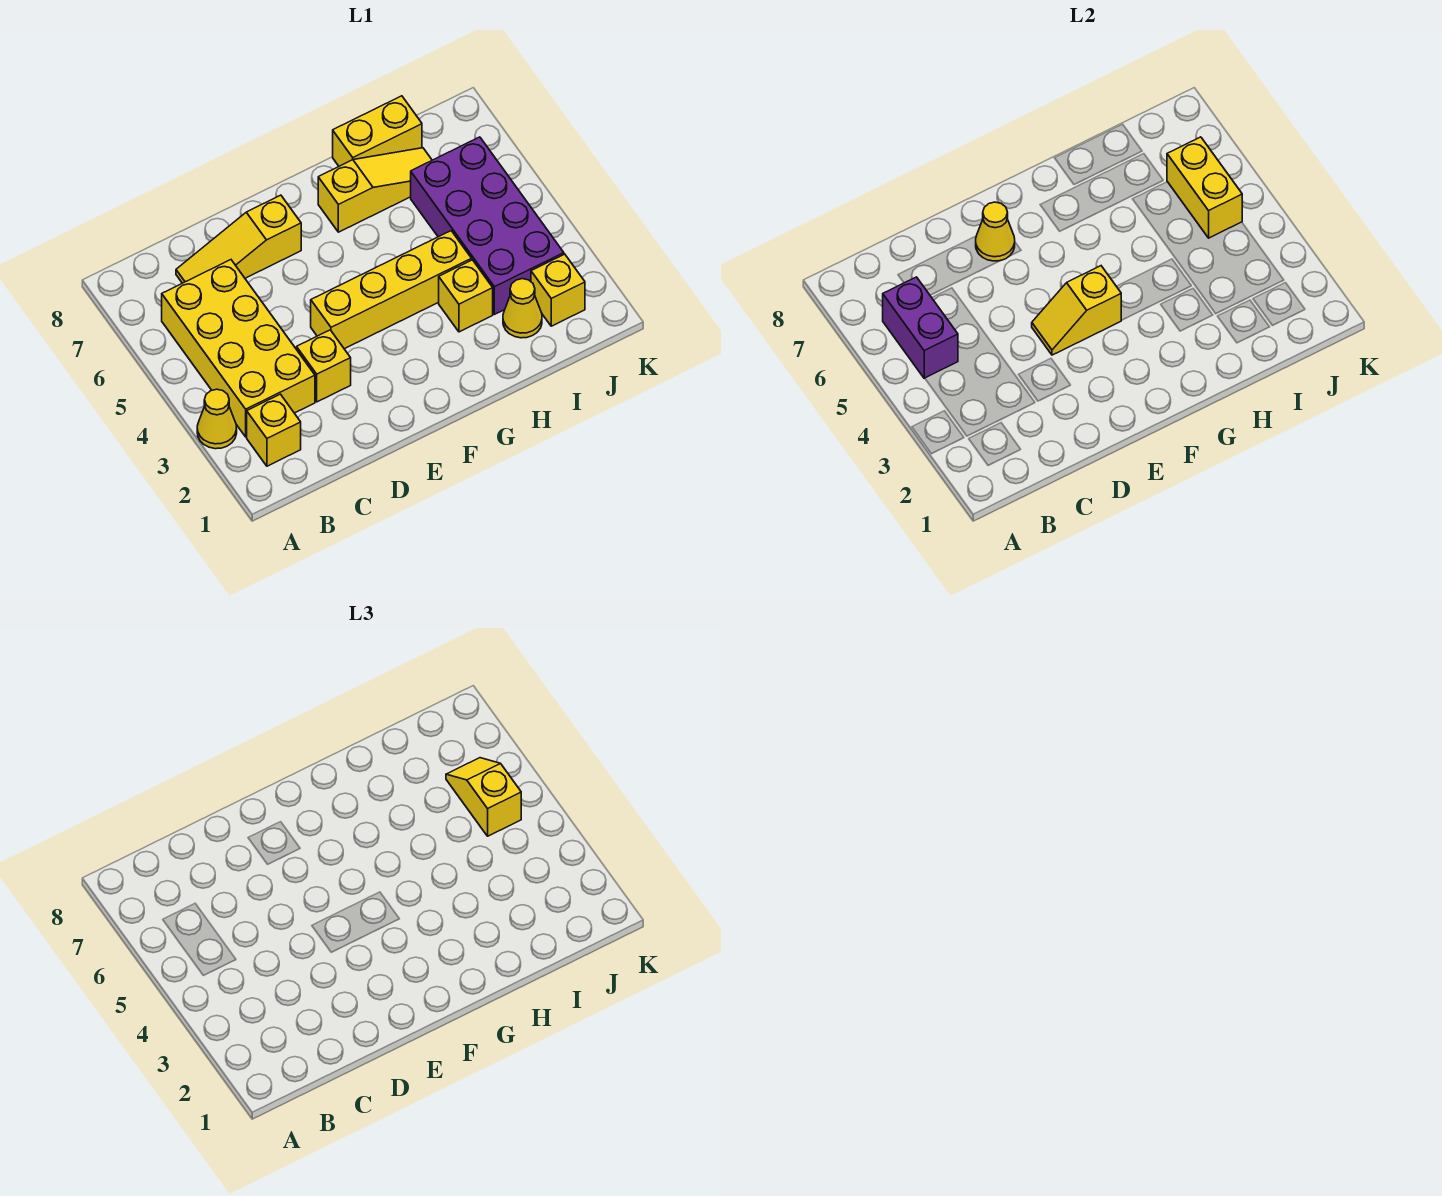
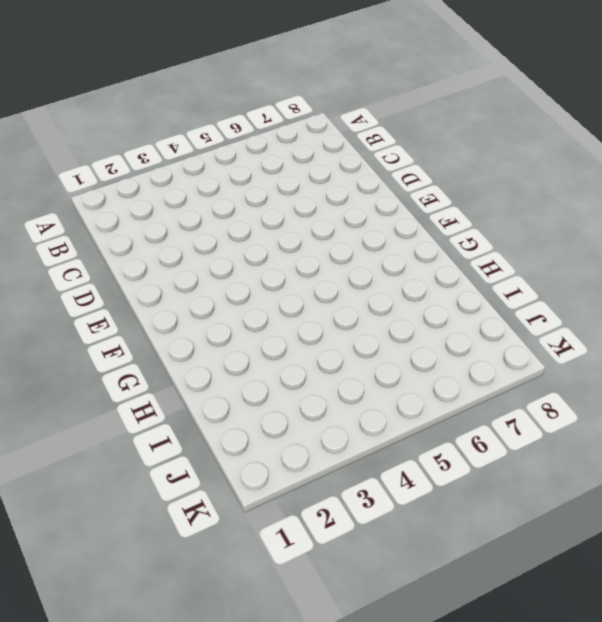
none -> yellow 1x1 cone [197,389,237,449]
none -> yellow 1x1 brick [247,394,301,466]
none -> yellow 2x4 brick [162,260,315,437]

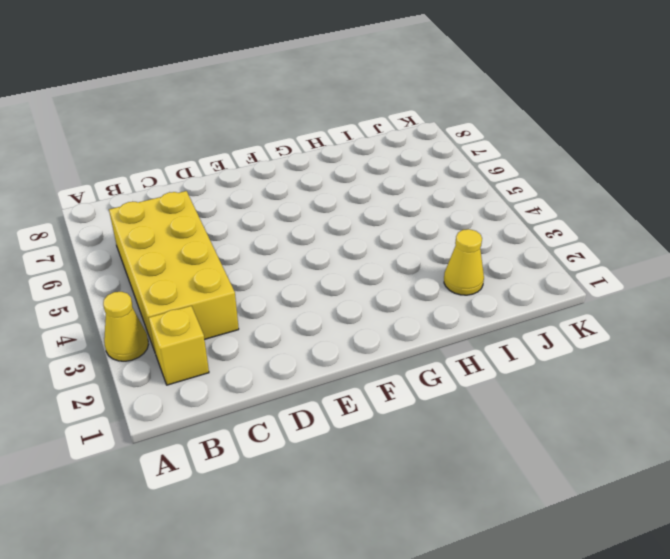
none -> yellow 1x3 slope [176,195,301,283]
none -> yellow 1x1 brick [297,330,351,402]
none -> yellow 1x4 brick [311,231,472,349]

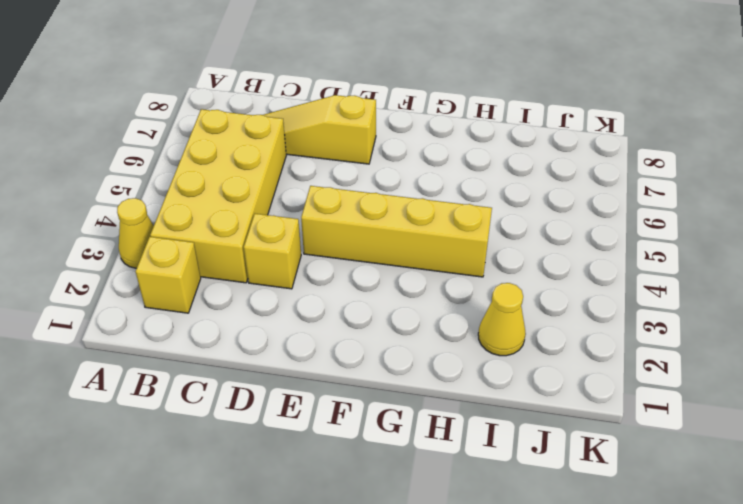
none -> yellow 1x3 slope [318,148,432,232]
none -> yellow 1x1 brick [439,260,493,332]
none -> yellow 1x2 brick [333,96,422,166]

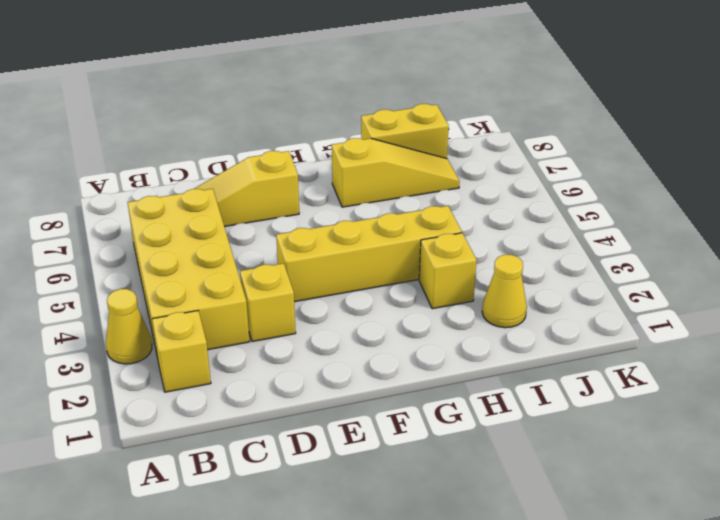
none -> purple 2x4 brick [411,137,564,314]
none -> yellow 1x1 brick [531,254,585,326]
none -> purple 1x2 brick [883,277,958,378]

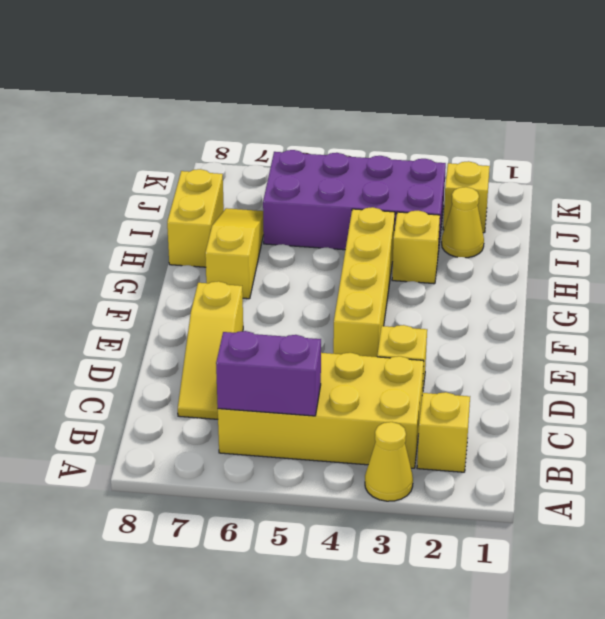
none -> yellow 1x2 slope [1032,266,1121,355]
none -> yellow 1x1 cone [976,202,1015,261]
none -> yellow 1x2 brick [1167,137,1242,238]

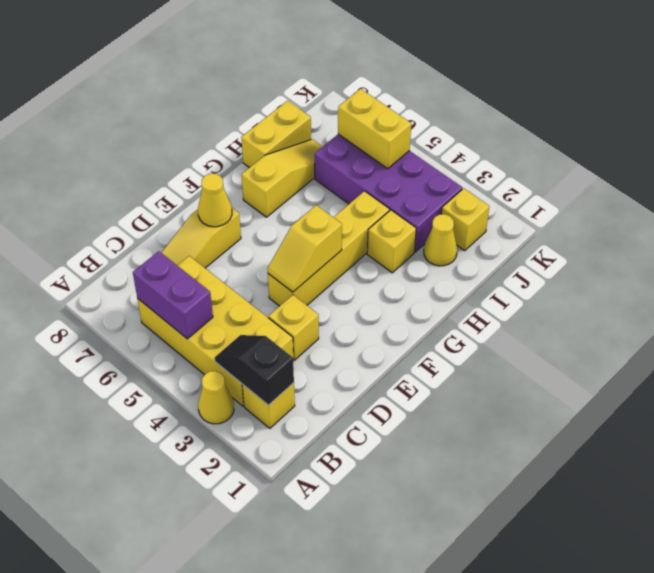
black 1x2 slope [215,335,294,405] -> none
none -> yellow 1x2 slope [446,758,521,836]

